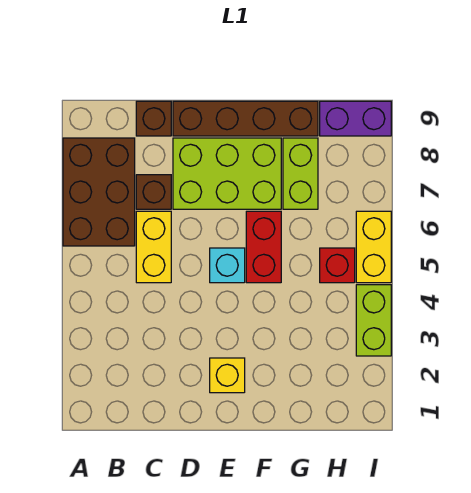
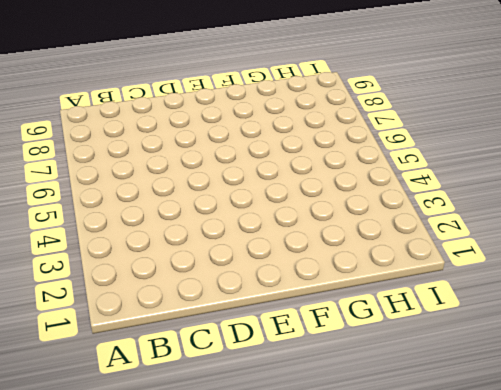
none -> brown 2x3 brick [63,138,135,246]
none -> yellow 1x2 brick [136,211,171,283]
none -> brown 1x1 brick [136,175,171,209]

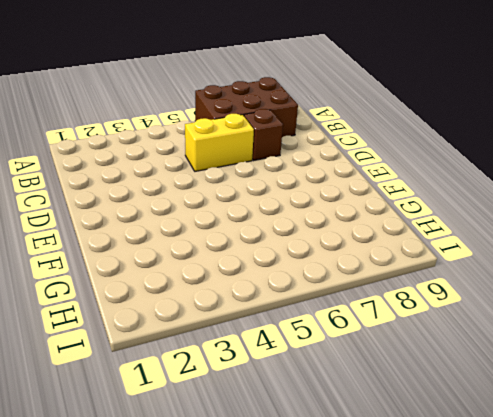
none -> brown 1x1 brick [136,101,171,136]
none -> lime 2x3 brick [173,138,281,209]
none -> brown 1x4 brick [173,101,318,136]

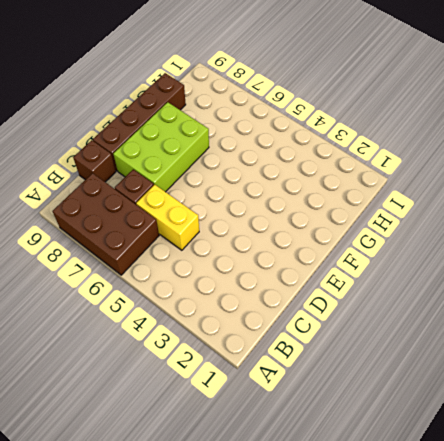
none -> yellow 1x1 brick [210,358,245,393]
none -> cyan 1x1 brick [210,248,245,283]
none -> red 1x2 brick [246,211,281,283]

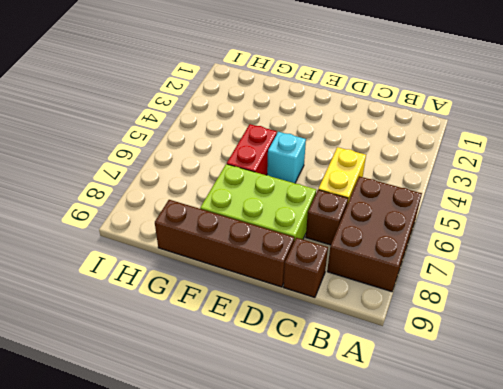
none -> yellow 1x1 brick [210,358,245,393]
none -> lime 1x2 brick [283,138,318,209]
none -> red 1x1 brick [320,248,355,283]

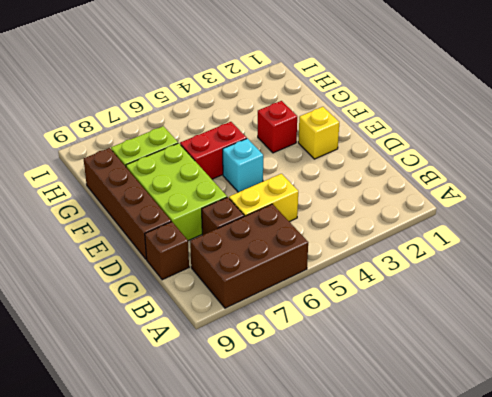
red 1x1 brick [258,101,297,153] -> red 1x1 brick moved to [320,248,355,283]
none -> purple 1x2 brick [320,101,391,136]
none -> lime 1x2 brick [356,285,391,356]
none -> yellow 1x2 brick [356,211,391,283]

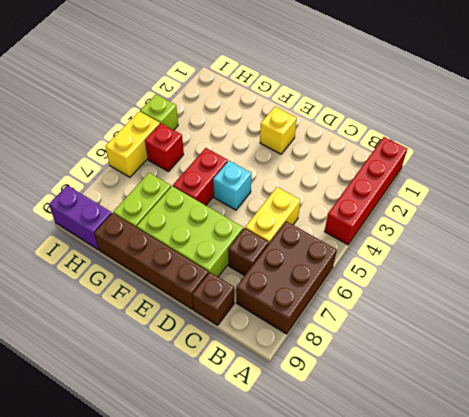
red 1x4 brick [325,137,407,245] -> none
lime 1x1 brick [140,94,178,130] -> lime 1x2 brick [356,285,391,356]

